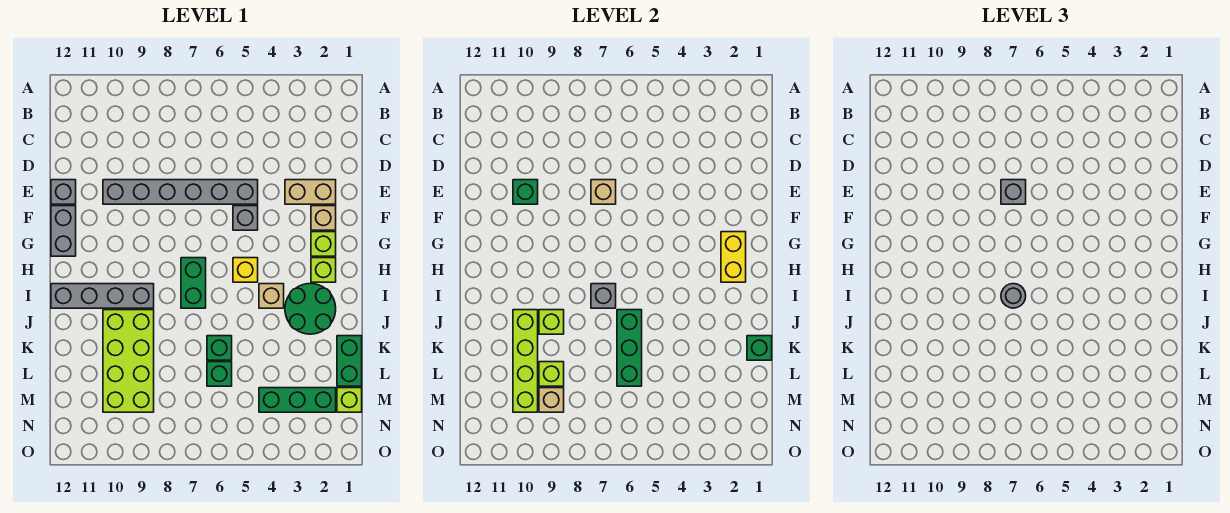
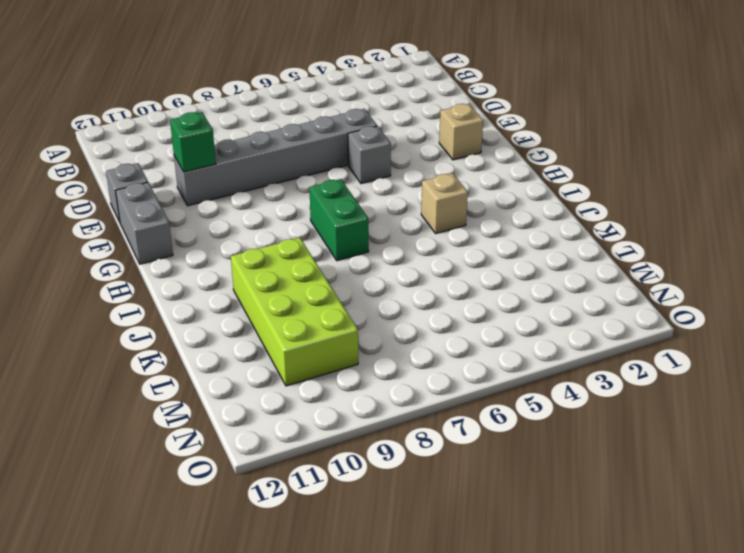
none -> tan 1x2 brick [285,180,336,204]
none -> lime 1x1 brick [311,232,336,256]
none -> lime 1x1 brick [311,258,336,282]
none -> yellow 1x1 brick [233,258,258,282]

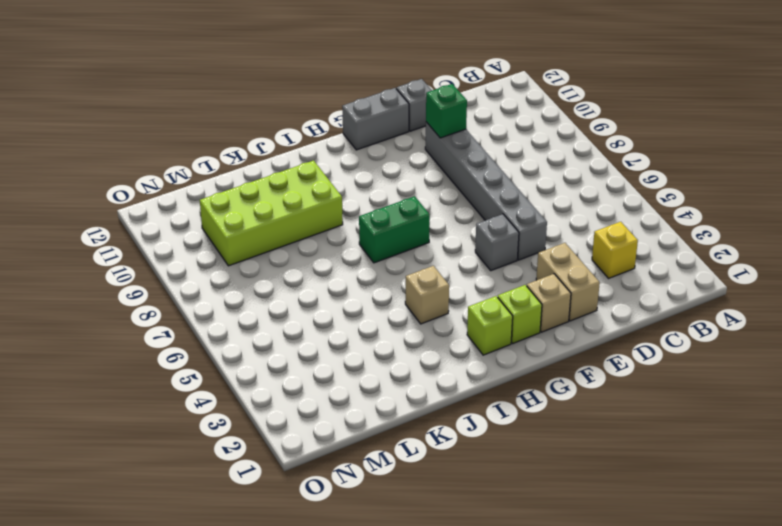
yellow 1x1 brick [592,222,638,278] -> yellow 1x1 brick moved to [233,258,258,282]
none -> green 2x2 round brick [285,284,336,334]
none -> grey 1x4 brick [51,284,154,308]
none -> green 1x2 brick [337,336,362,386]
none -> green 1x1 brick [207,336,232,360]

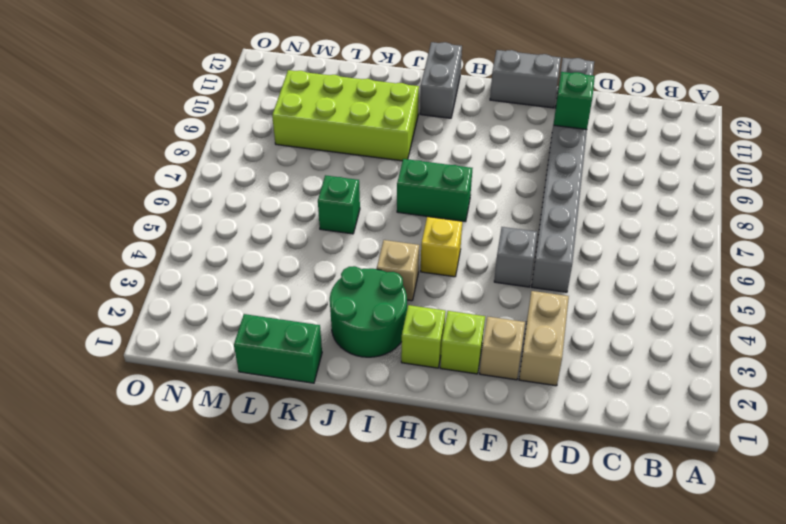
grey 1x2 brick [420,42,462,118] -> grey 1x4 brick [51,284,154,308]
none -> green 1x1 brick [207,362,232,386]
none -> lime 1x1 brick [337,388,362,412]
none -> green 1x3 brick [259,388,336,412]
none -> tan 1x1 brick [591,180,616,204]

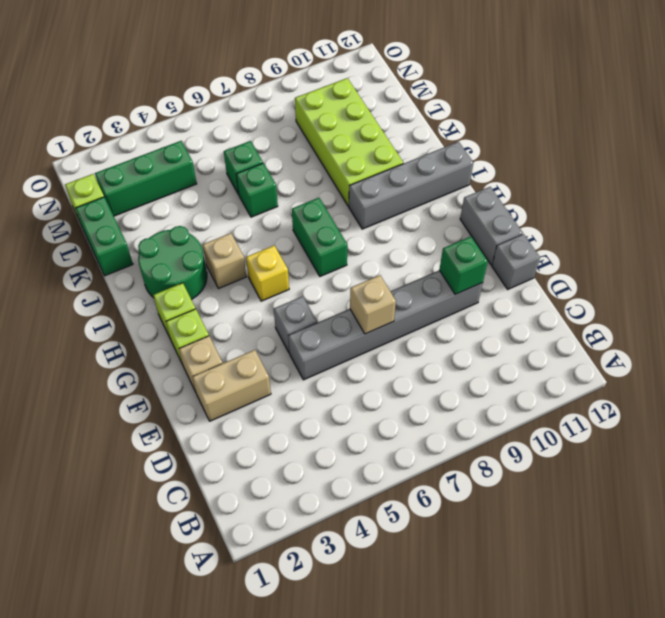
none -> yellow 1x2 brick [721,232,746,282]
none -> grey 1x1 brick [591,284,616,308]
none -> green 1x3 brick [617,310,642,386]
none -> lime 1x1 brick [539,310,564,334]

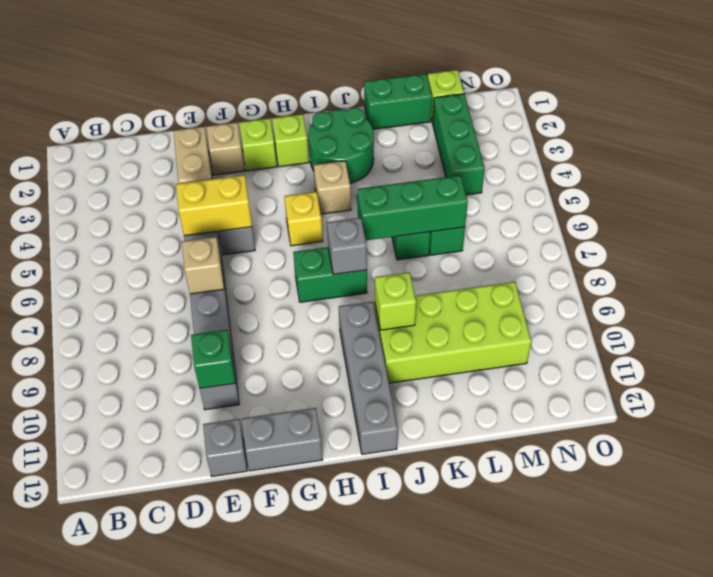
yellow 1x2 brick [176,175,252,236] -> yellow 1x2 brick moved to [721,232,746,282]
none -> lime 1x4 brick [513,310,538,412]
none -> green 1x1 brick [747,336,772,360]
none -> lime 1x1 brick [539,362,564,386]
none -> tan 1x1 brick [539,388,564,412]

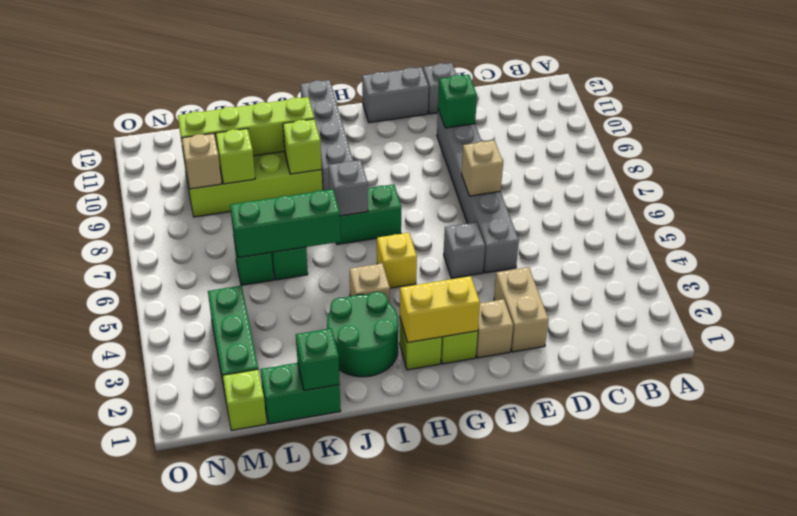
none -> grey 1x1 brick [1001,180,1026,204]
none -> grey 1x1 round brick [1001,284,1026,308]

